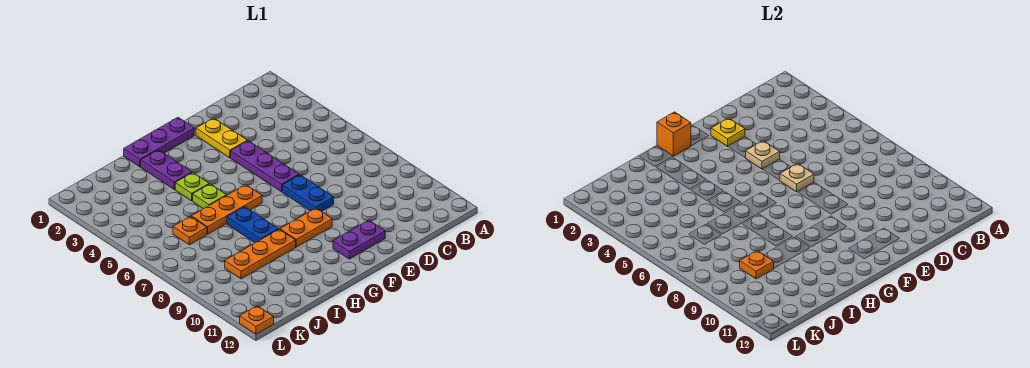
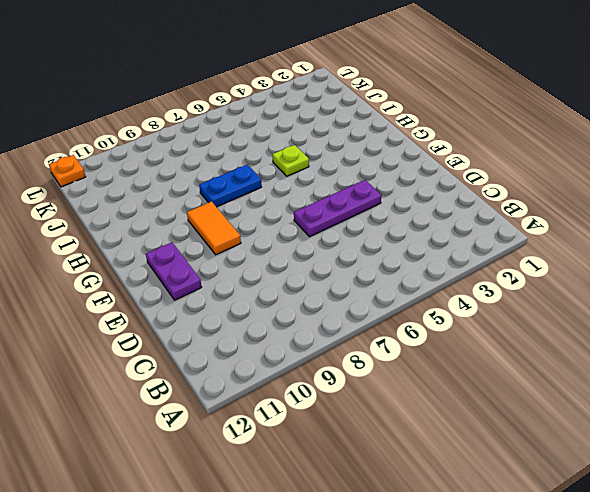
orange 1x2 tile [187,202,241,255] -> orange 1x2 plate [280,208,332,247]
none -> yellow 1x2 plate [196,118,247,158]
none -> blue 1x2 plate [282,175,334,212]
none -> purple 1x3 plate [124,118,194,167]

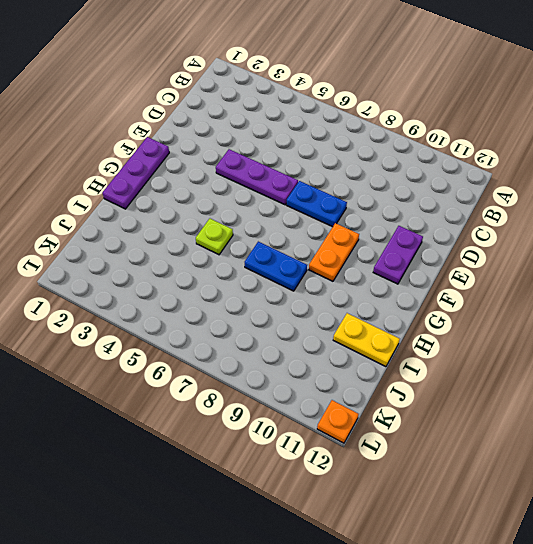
yellow 1x2 plate [333,313,400,367] -> yellow 1x2 plate moved to [196,118,247,158]
none -> orange 1x3 plate [191,185,262,234]
none -> purple 1x2 plate [141,150,192,190]
none -> lime 1x1 plate [175,173,209,201]

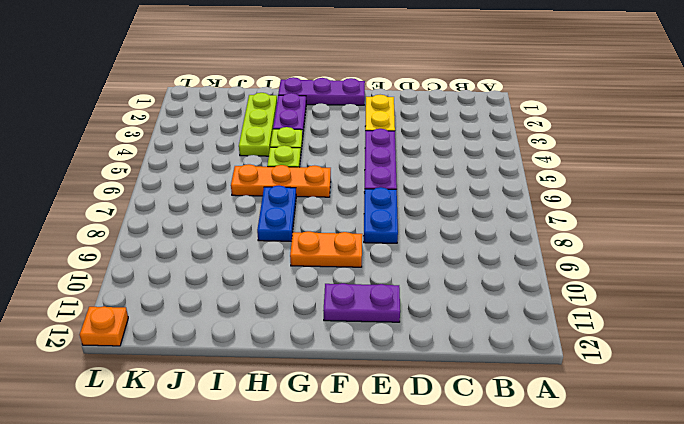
lime 1x3 plate [239,93,277,156] -> none
none -> orange 1x3 plate [225,229,296,279]
none -> orange 1x1 plate [173,217,207,245]
none -> yellow 1x1 plate [711,118,745,146]

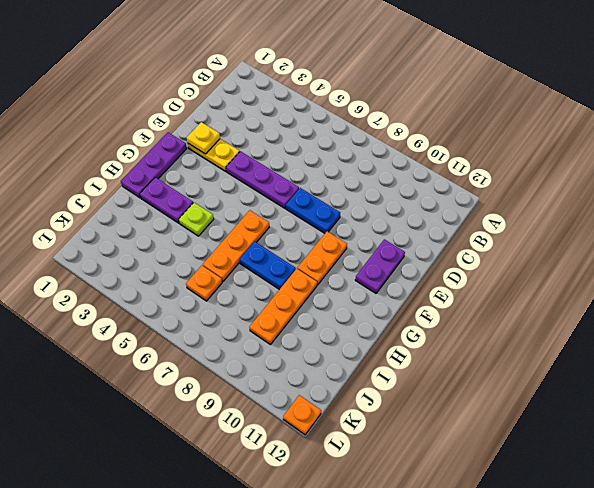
none -> lime 1x1 plate [193,184,227,209]
none -> tan 1x1 plate [746,141,780,169]
none -> tan 1x1 plate [780,163,814,192]

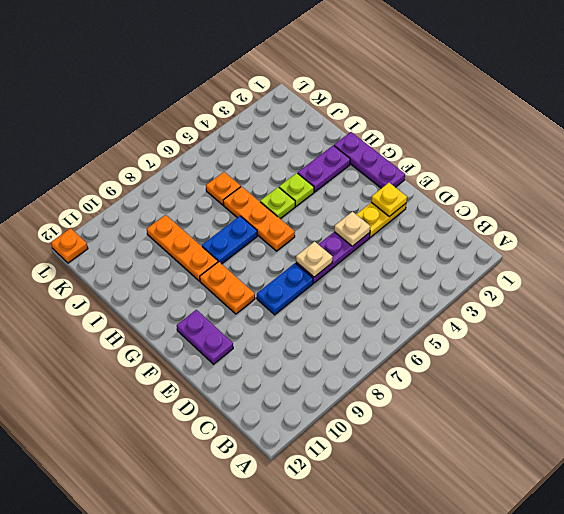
none -> orange 1x1 brick [657,112,691,156]
none -> orange 1x1 plate [740,251,774,279]

